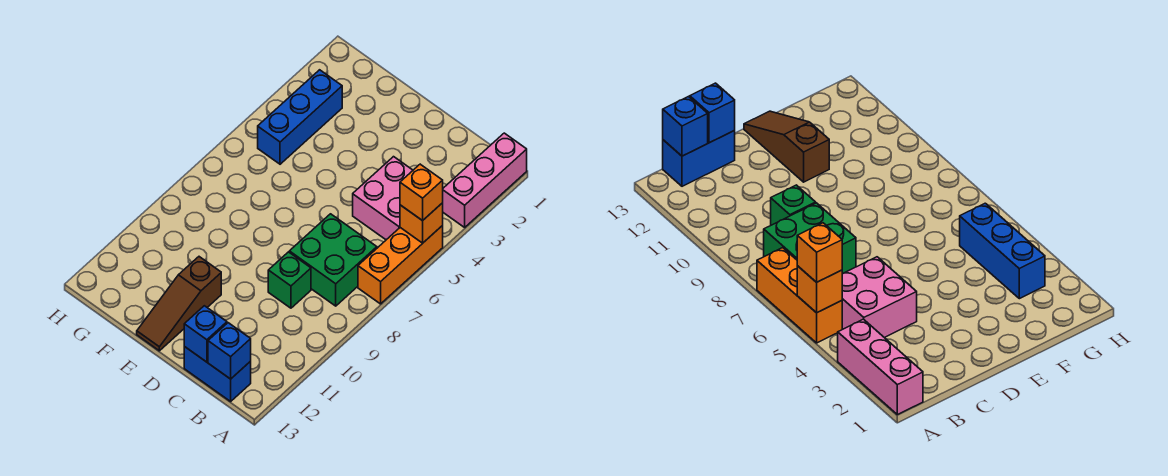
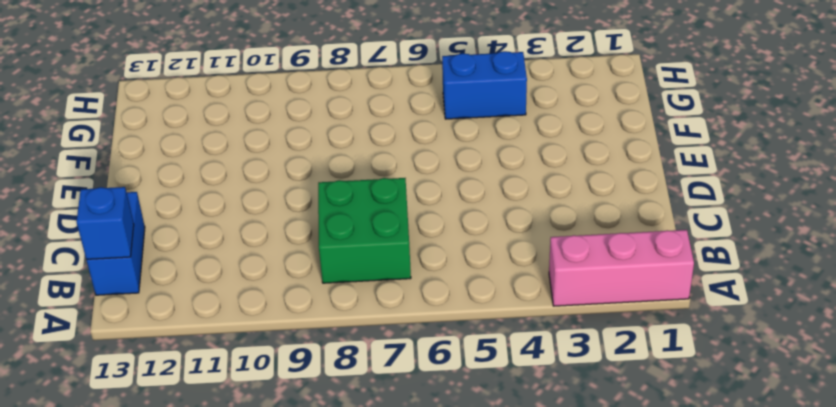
blue 1x2 brick [442,51,527,119] -> blue 1x3 brick [258,70,342,164]
none -> orange 1x3 brick [358,226,443,304]
none -> pink 2x2 brick [353,157,413,240]
none -> green 1x1 brick [268,252,311,308]

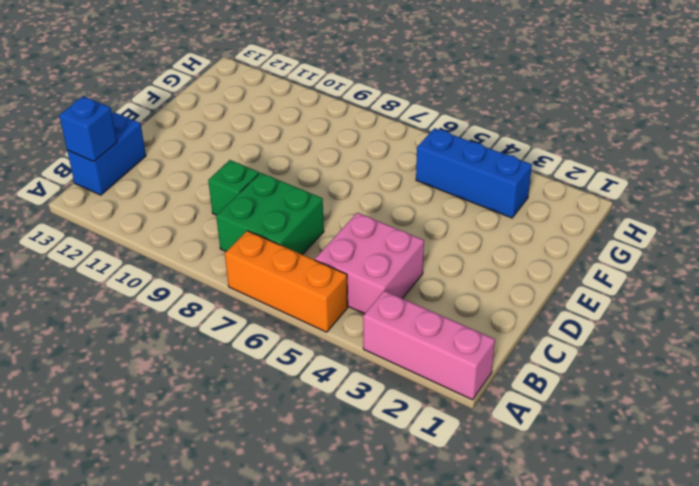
none -> brown 1x3 slope [137,257,221,351]
none -> orange 1x1 brick [400,203,443,243]
none -> blue 1x1 brick [184,306,227,362]

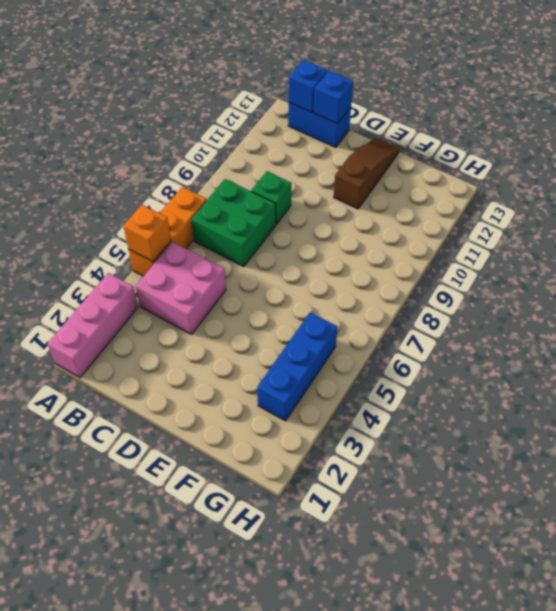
none -> orange 1x1 brick [400,164,443,221]

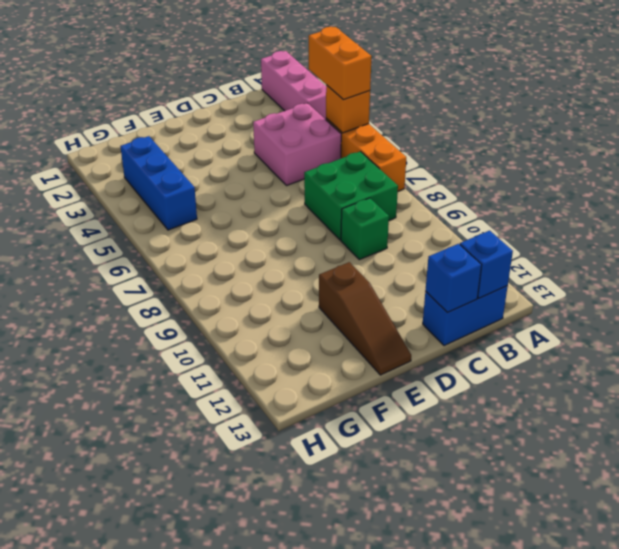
orange 1x2 brick [309,27,372,100] -> orange 1x1 brick [400,164,443,221]

